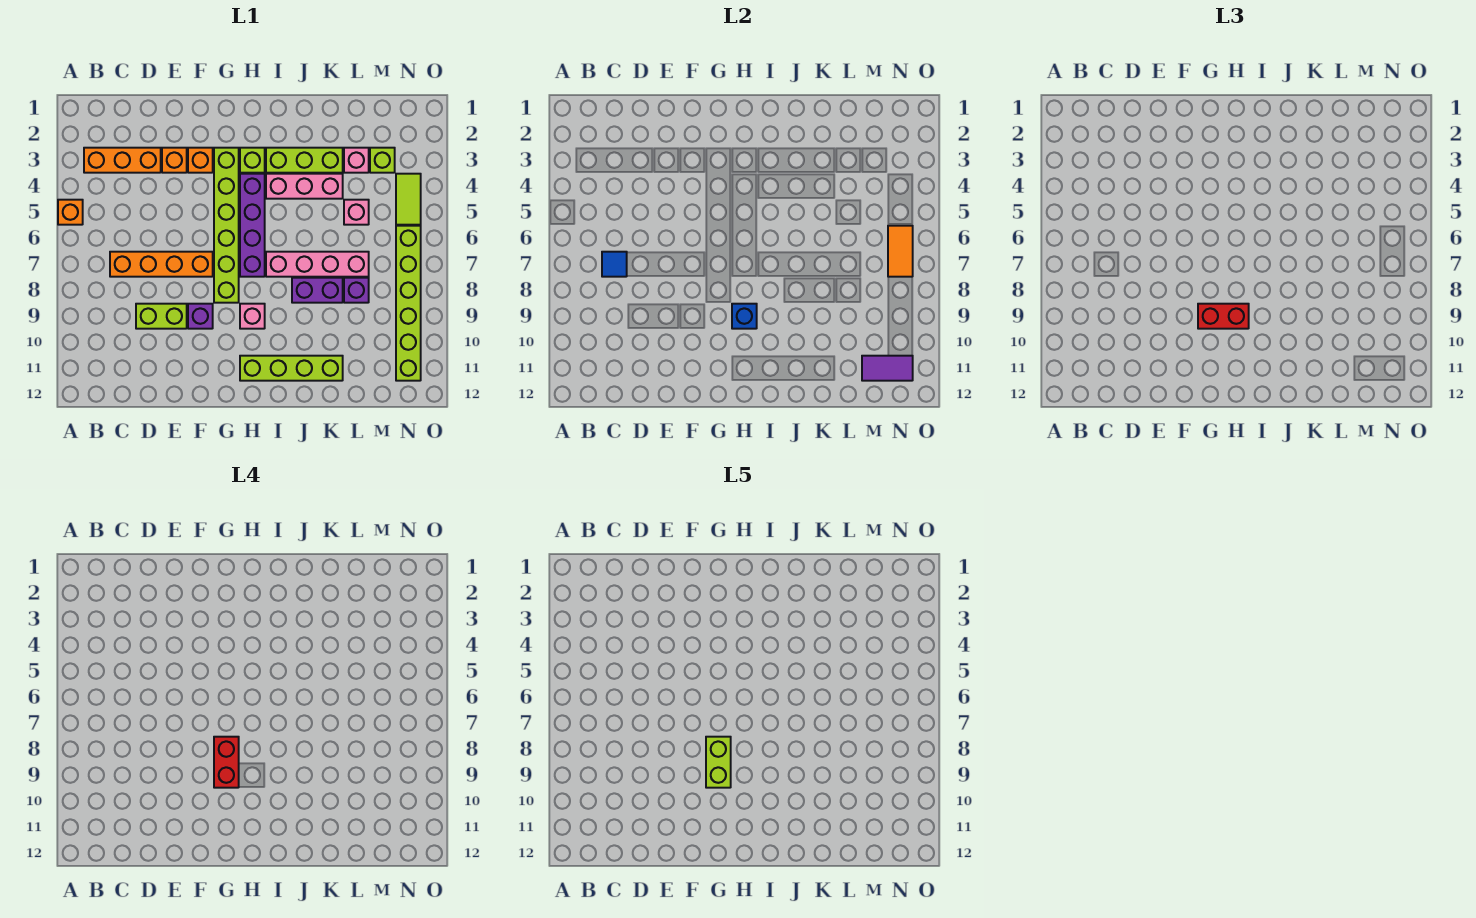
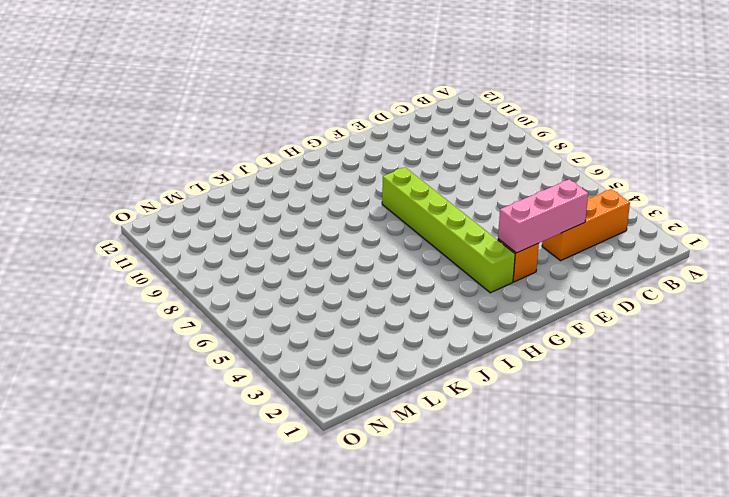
pink 1x3 brick [498,179,588,253] -> pink 1x3 brick moved to [266,174,343,199]
none -> orange 1x1 brick [58,200,83,225]
none -> orange 1x4 brick [110,252,213,277]
none -> lime 1x2 brick [136,304,187,329]

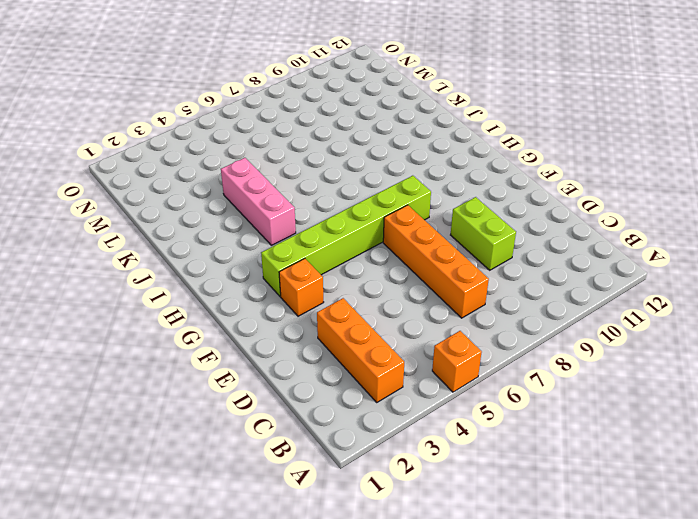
none -> orange 1x1 brick [162,148,187,173]
none -> purple 1x1 brick [188,304,213,329]
none -> lime 1x1 brick [240,148,265,173]

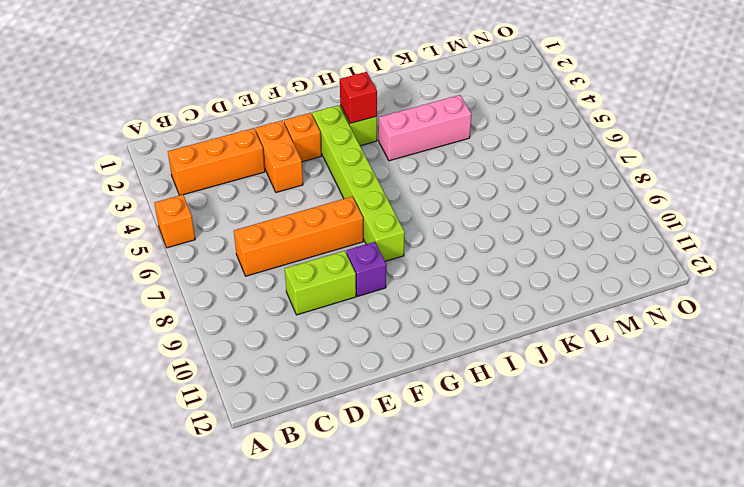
orange 1x2 brick [255,121,303,192] -> orange 1x1 brick [162,148,187,173]
red 1x1 brick [340,72,377,123] -> none
none -> purple 1x4 brick [240,174,265,277]
none -> pink 1x1 brick [240,304,265,329]
none -> lime 1x4 brick [240,356,343,381]

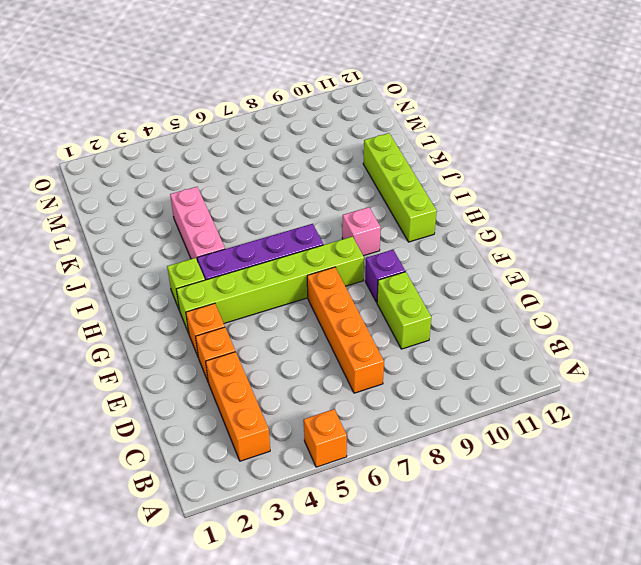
none -> lime 1x3 brick [266,148,343,173]
none -> pink 1x4 brick [266,252,369,277]
none -> purple 1x2 brick [292,278,343,303]

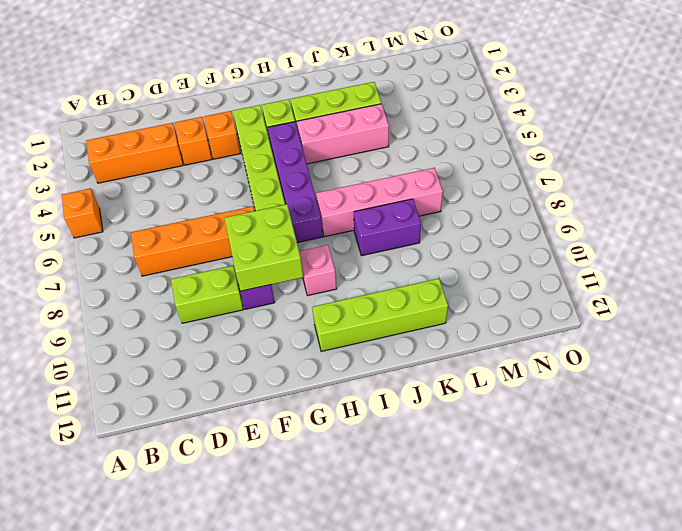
lime 2x2 brick [224,204,303,291] -> none
none -> pink 1x1 brick [344,148,369,173]
none -> pink 1x1 brick [344,200,369,225]
none -> purple 1x1 brick [344,278,369,303]

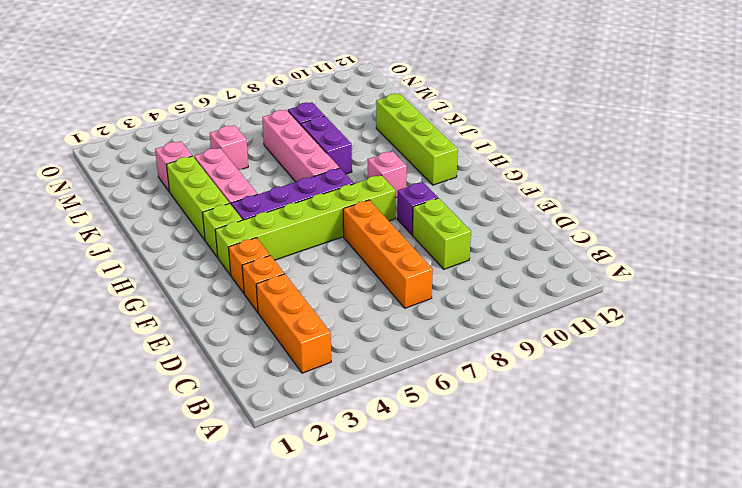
none -> orange 1x1 brick [58,200,83,225]
none -> lime 1x1 brick [370,148,395,173]
none -> lime 1x2 tile [396,174,421,225]

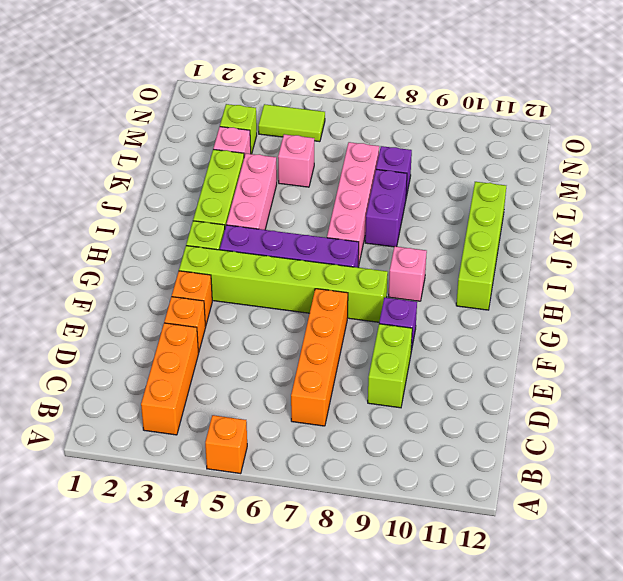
none -> lime 1x6 brick [396,226,421,381]
none -> blue 1x1 tile [602,252,627,277]
none -> blue 1x1 brick [732,304,757,329]

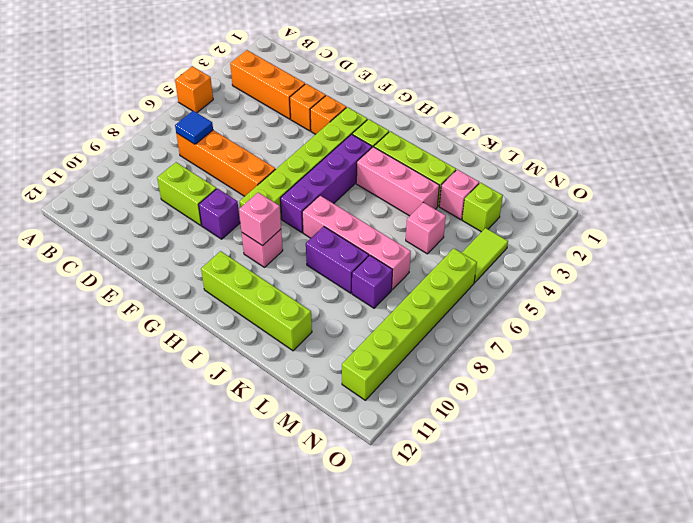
pink 1x1 brick [239,193,281,246] -> blue 1x1 brick [732,304,757,329]
none -> purple 1x2 tile [862,356,913,381]
none -> orange 1x2 tile [888,226,913,277]
none -> red 1x2 brick [1198,304,1249,329]

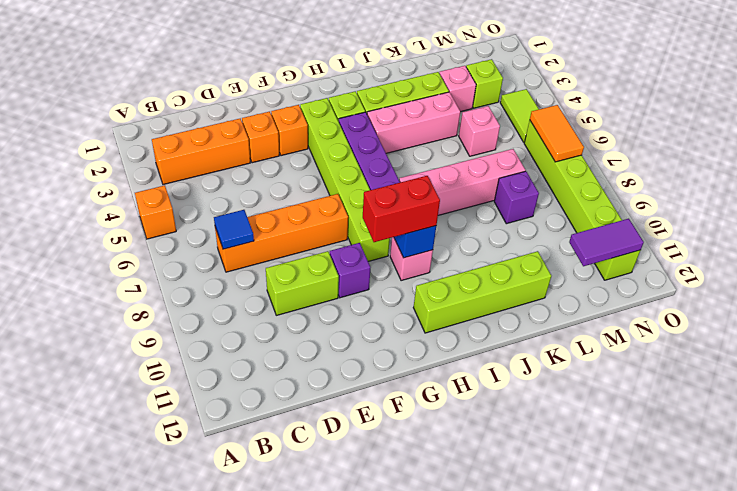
none -> purple 1x2 brick [292,278,343,303]
none -> red 1x2 brick [214,737,239,788]
none -> lime 1x2 brick [706,737,731,788]

